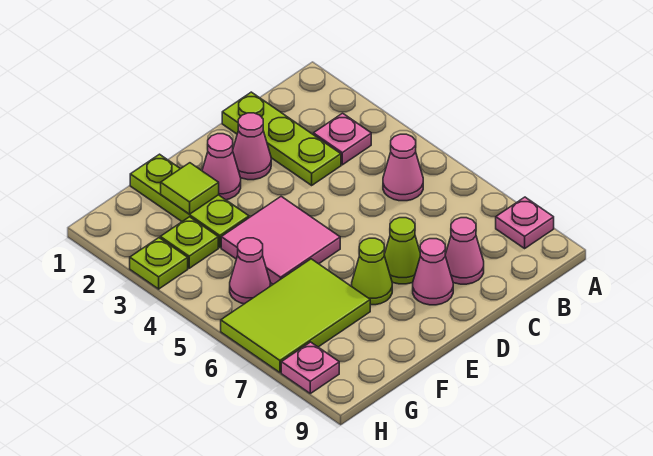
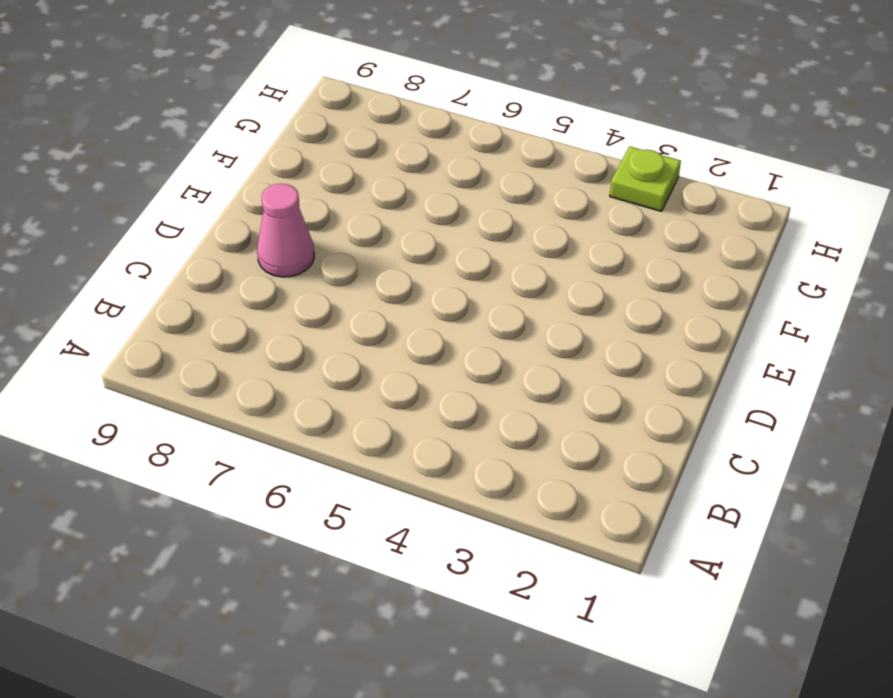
none -> pink 1x1 plate [496,197,554,248]
none -> pink 1x1 plate [313,113,371,165]
none -> pink 1x1 cone [383,134,423,201]

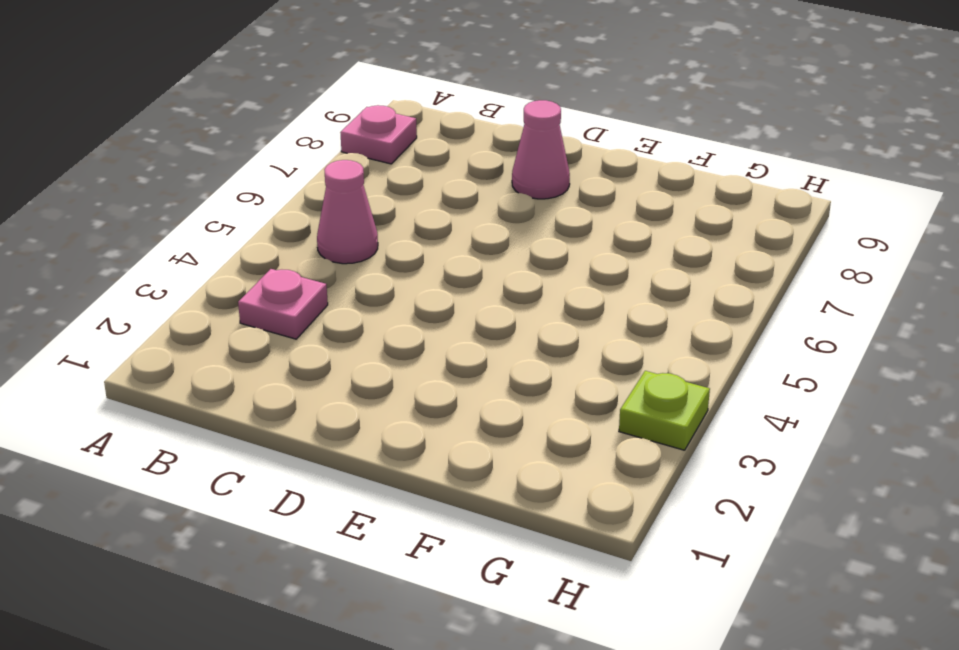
none -> lime 1x3 plate [222,92,341,185]
none -> pink 1x1 cone [445,218,484,284]
none -> pink 1x1 cone [233,113,271,180]

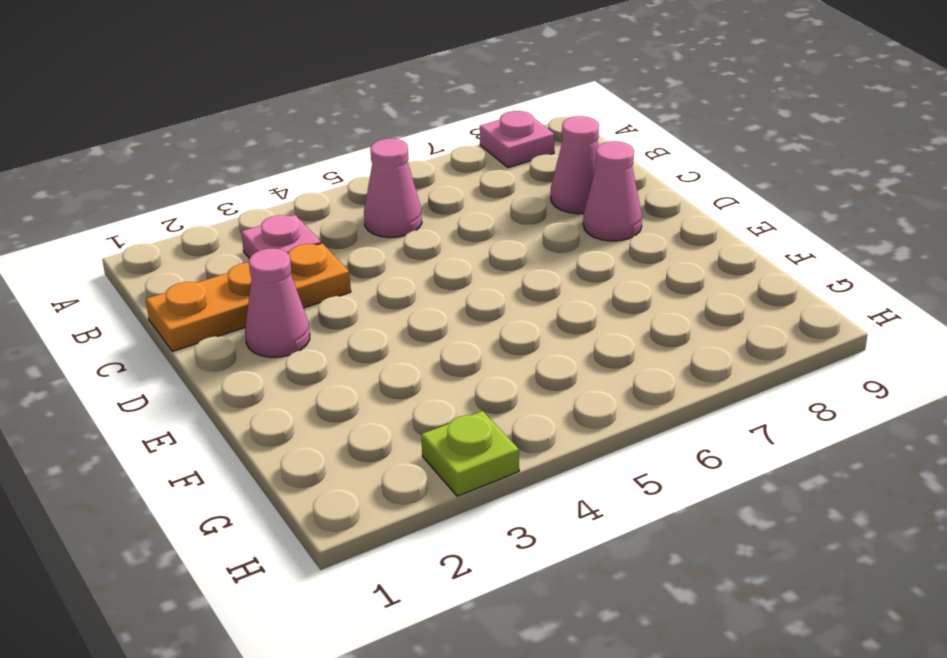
orange 1x3 plate [146,243,351,351] -> lime 1x3 plate [222,92,341,185]
none -> lime 1x1 cone [384,218,420,284]
none -> pink 1x1 cone [202,134,241,200]
none -> pink 2x2 tile [221,196,340,284]

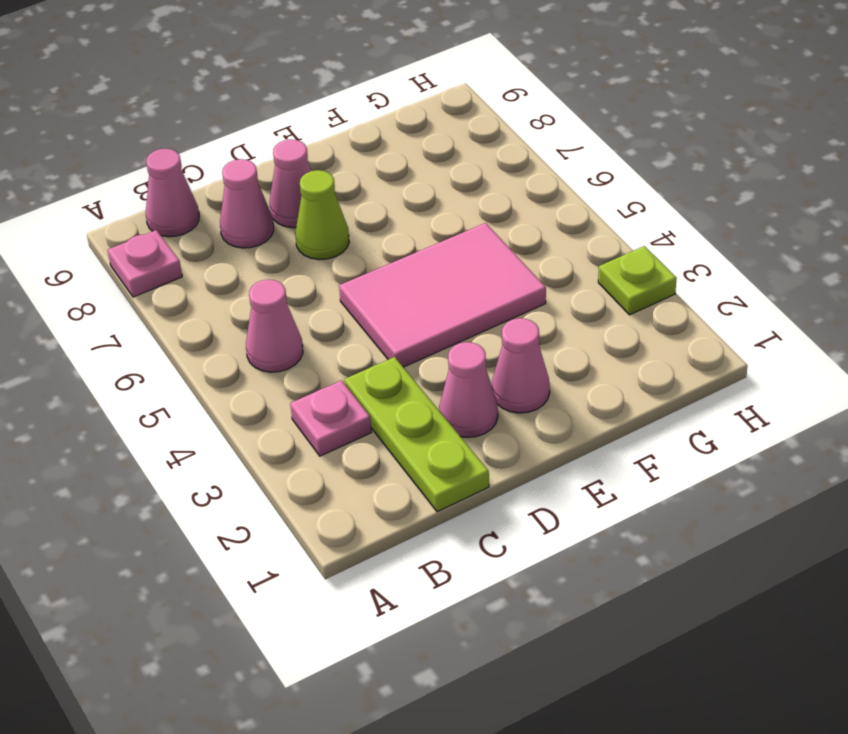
pink 1x1 cone [146,149,199,237] -> pink 1x1 cone moved to [230,238,270,304]
pink 2x3 tile [339,223,546,367] -> pink 2x2 tile [221,196,340,284]
none -> lime 1x1 cone [352,238,392,305]
none -> lime 1x3 plate [130,154,249,248]
none -> lime 2x3 tile [221,259,370,373]

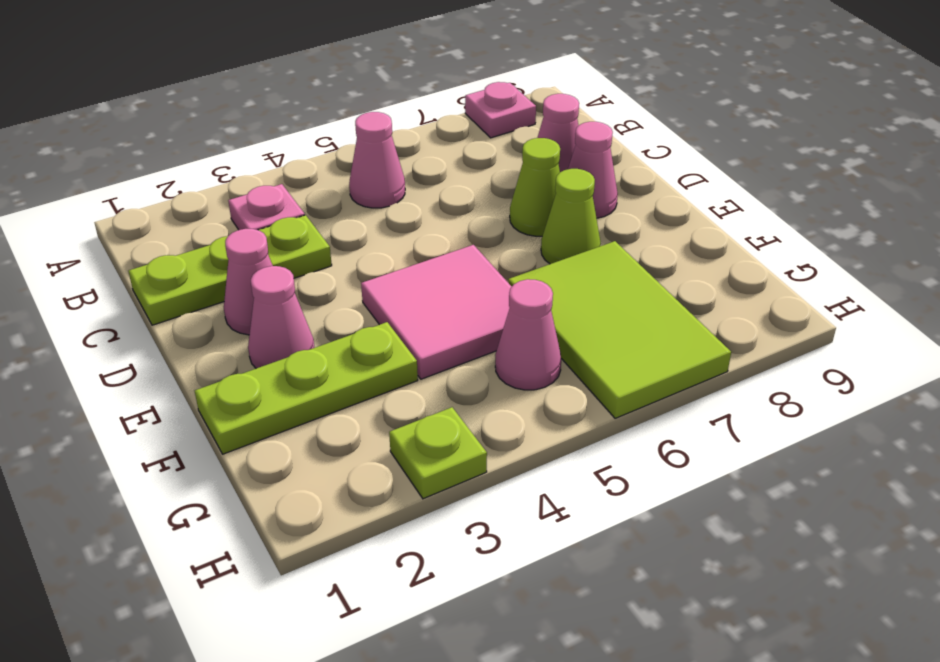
none -> lime 1x1 plate [160,217,218,268]
none -> pink 1x1 plate [281,342,339,393]
none -> lime 1x1 tile [161,163,219,214]

